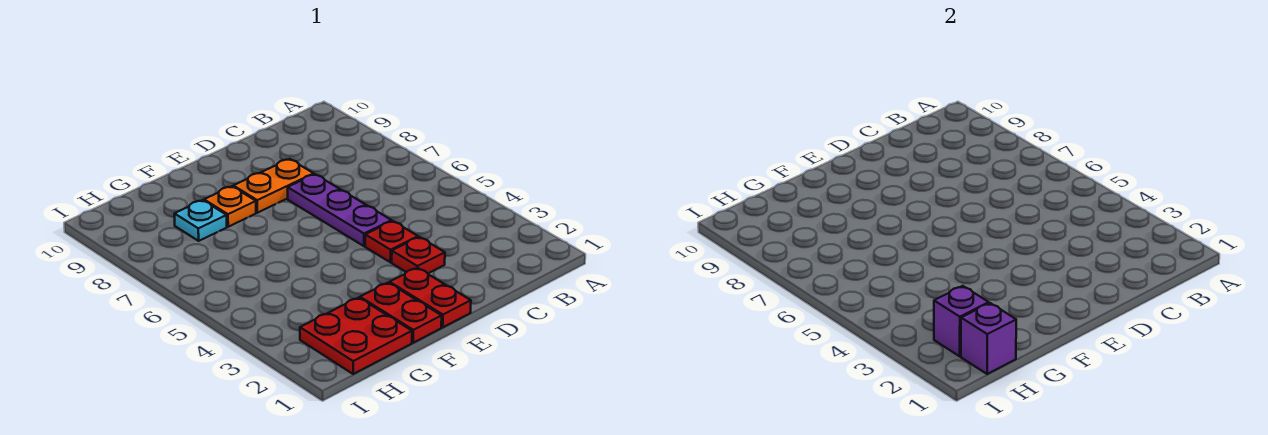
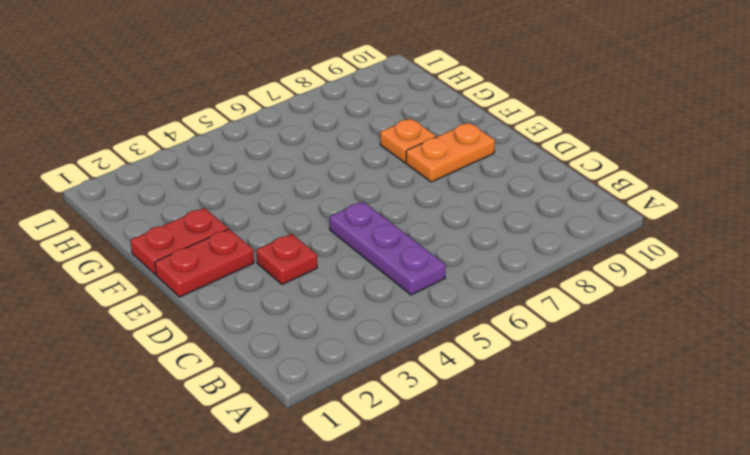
purple 1x3 plate [330,201,446,295] -> purple 1x3 plate turned to [288,174,391,246]
orange 1x2 plate [406,123,495,182] -> orange 1x2 plate turned to [233,159,314,213]
none -> red 1x1 plate [365,221,418,262]
none -> red 2x2 plate [300,298,412,374]

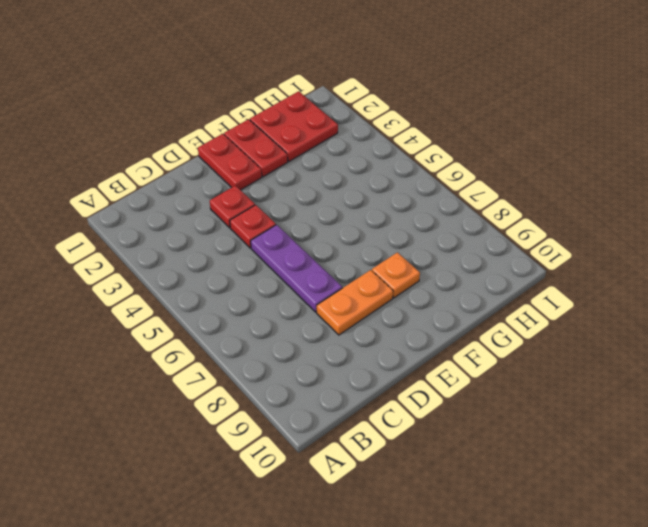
none -> cyan 1x1 plate [174,200,227,241]
none -> purple 1x1 brick [961,303,1016,374]

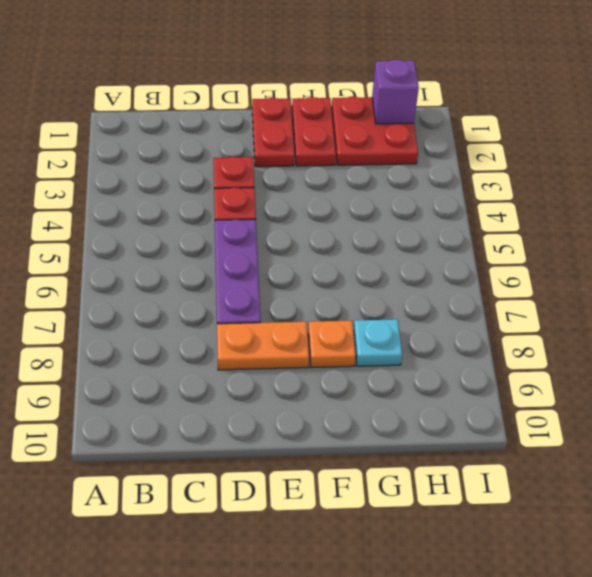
none -> purple 1x1 brick [934,286,989,356]

